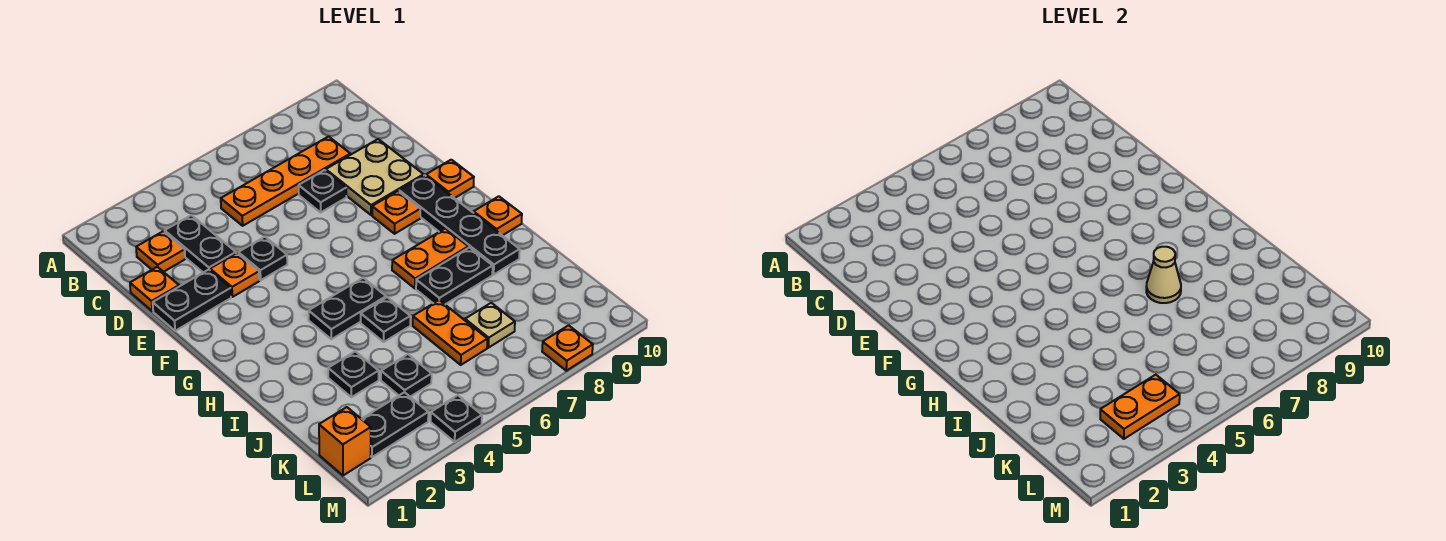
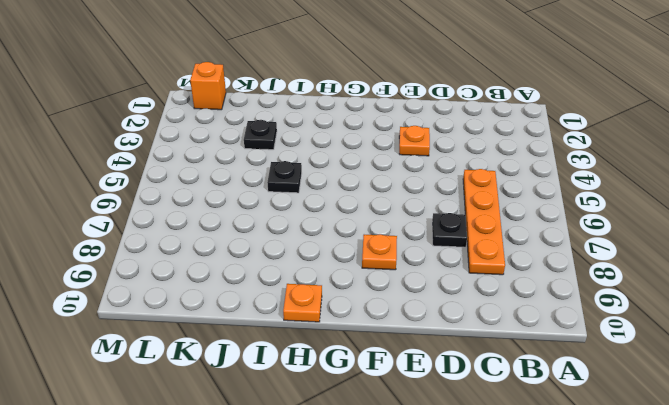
none -> orange 1x1 plate [136,231,185,272]
none -> black 1x2 plate [165,215,236,272]
none -> orange 1x1 plate [130,267,179,311]

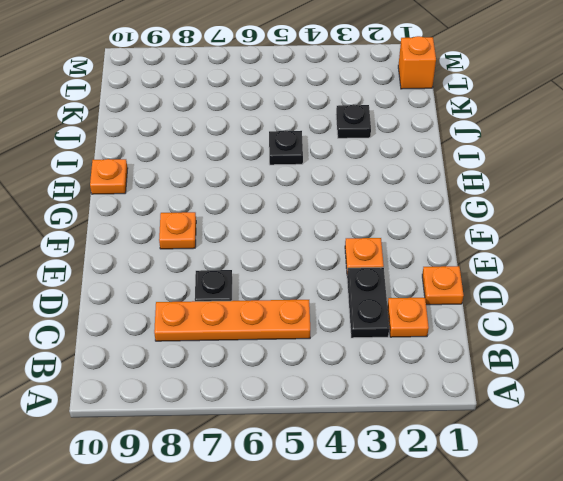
none -> tan 2x2 plate [326,139,424,215]
none -> black 1x2 plate [153,270,231,331]
none -> black 1x1 plate [238,237,287,280]

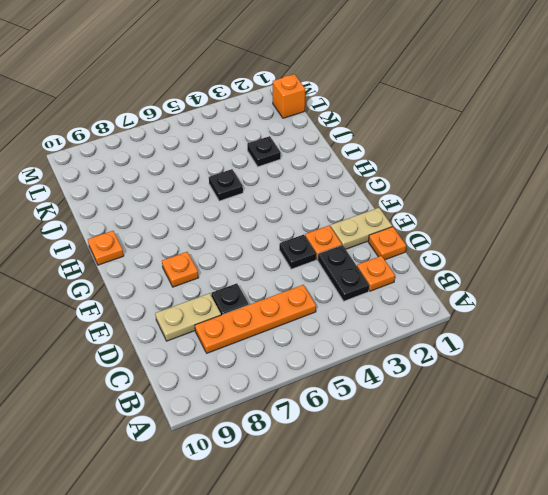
tan 1x2 plate [155,293,221,341] -> tan 2x2 plate [326,139,424,215]
tan 1x2 plate [331,208,392,249] -> black 1x2 plate [153,270,231,331]
none -> black 1x4 plate [399,175,520,274]
none -> orange 1x1 plate [426,160,474,198]
none -> black 1x2 plate [309,278,386,339]

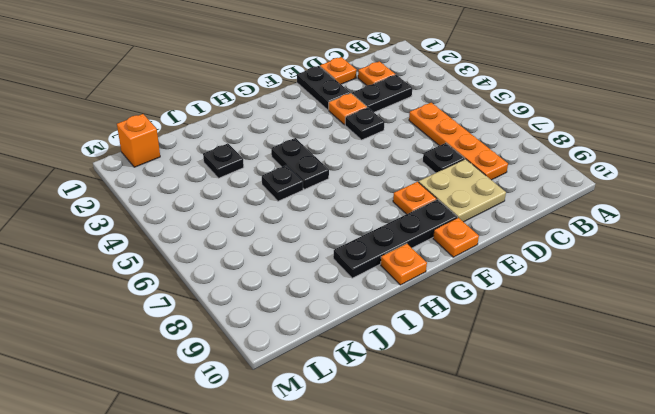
none -> orange 1x2 plate [392,228,468,288]
none -> black 1x2 plate [416,247,493,304]
none -> orange 1x2 plate [413,300,487,365]

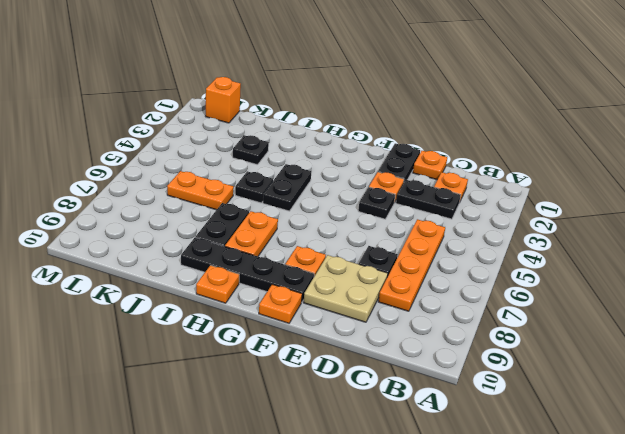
none -> black 1x1 plate [381,354,432,397]
none -> tan 1x1 plate [465,303,515,348]
none -> black 1x2 plate [362,392,428,457]

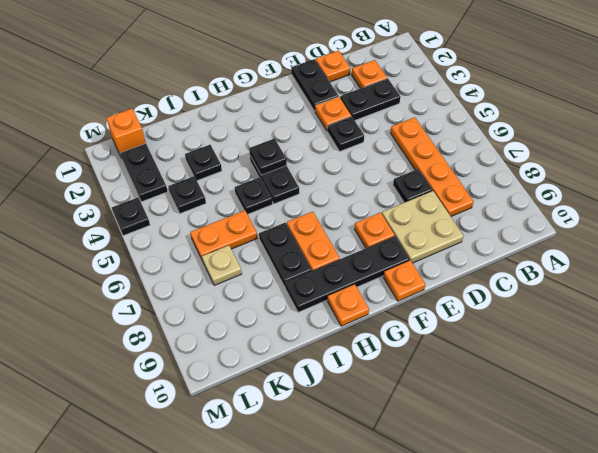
black 1x1 plate [249,138,287,175] -> none
none -> orange 1x1 plate [542,325,593,371]
none -> tan 1x1 cone [1146,247,1181,303]
none -> orange 1x2 plate [1100,375,1180,439]

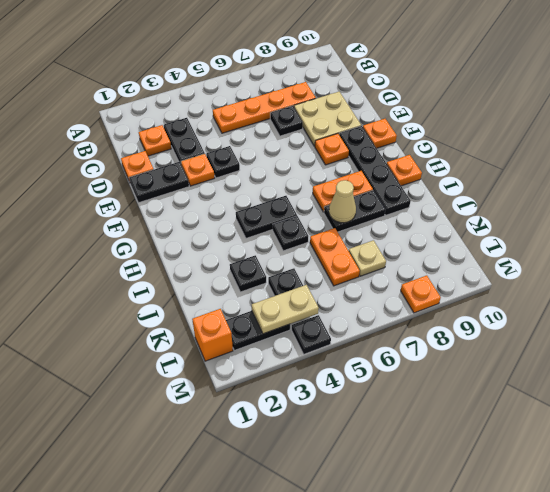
tan 1x2 plate [252,285,319,334] -> orange 1x2 plate [1100,375,1180,439]

